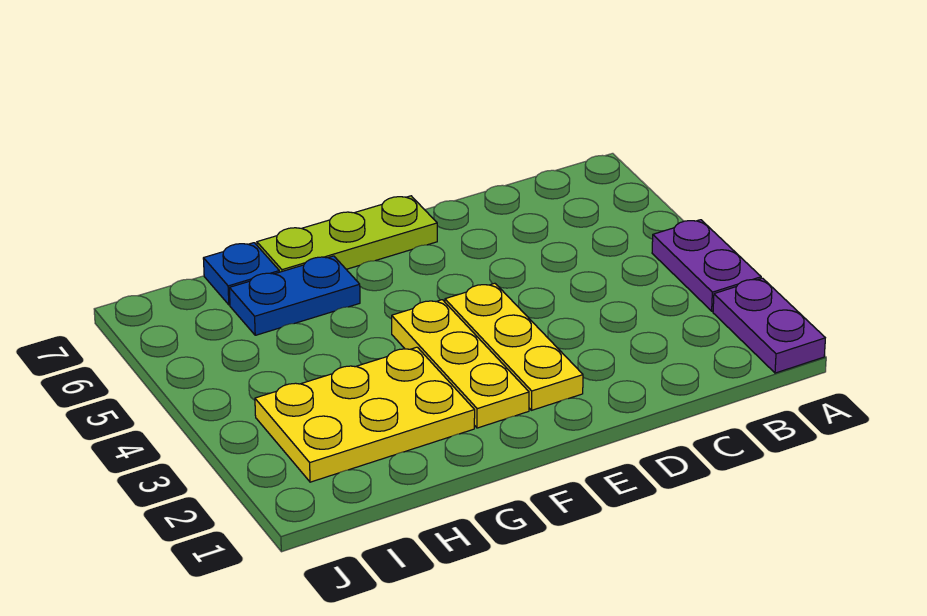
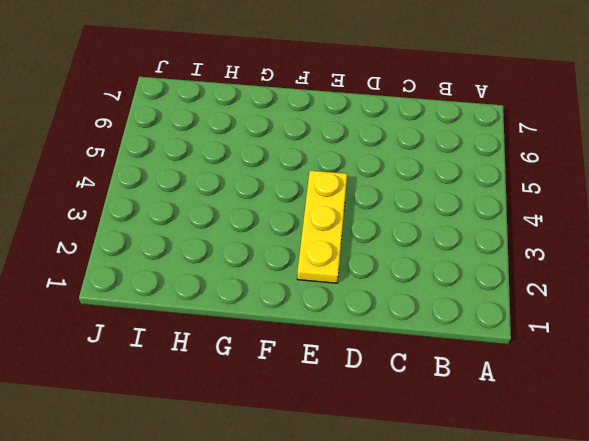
none -> purple 1x2 plate [713,278,825,373]
none -> purple 1x2 plate [652,220,761,311]

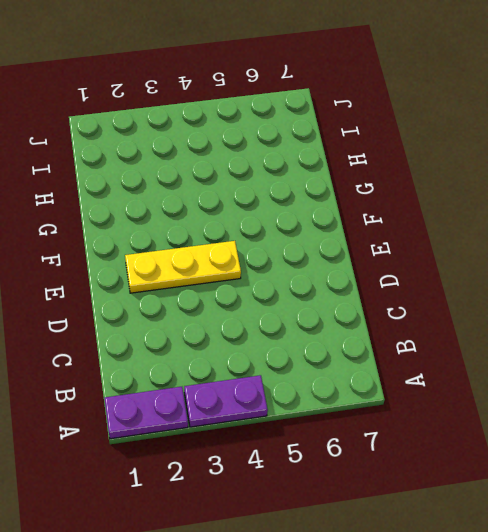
none -> lime 1x3 plate [257,196,437,272]
none -> yellow 1x3 plate [392,300,529,428]

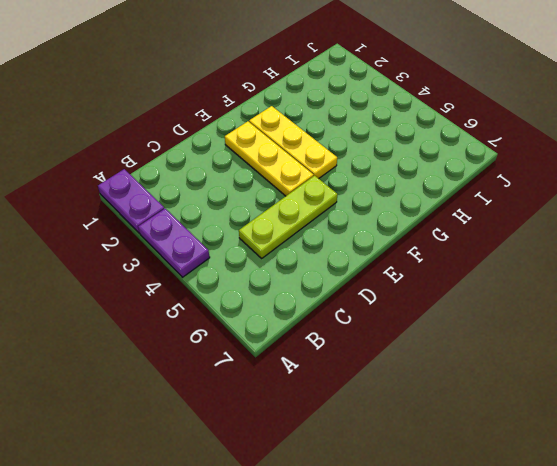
lime 1x3 plate [239,176,338,258] -> lime 1x3 plate moved to [257,196,437,272]
none -> yellow 2x3 plate [255,347,475,482]
none -> blue 1x2 plate [229,256,360,335]

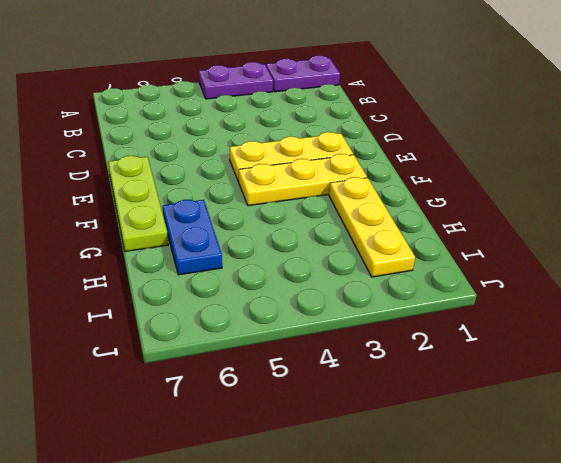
yellow 1x3 plate [329,177,415,277] -> yellow 2x3 plate [255,347,475,482]
none -> blue 1x1 plate [203,243,279,305]

